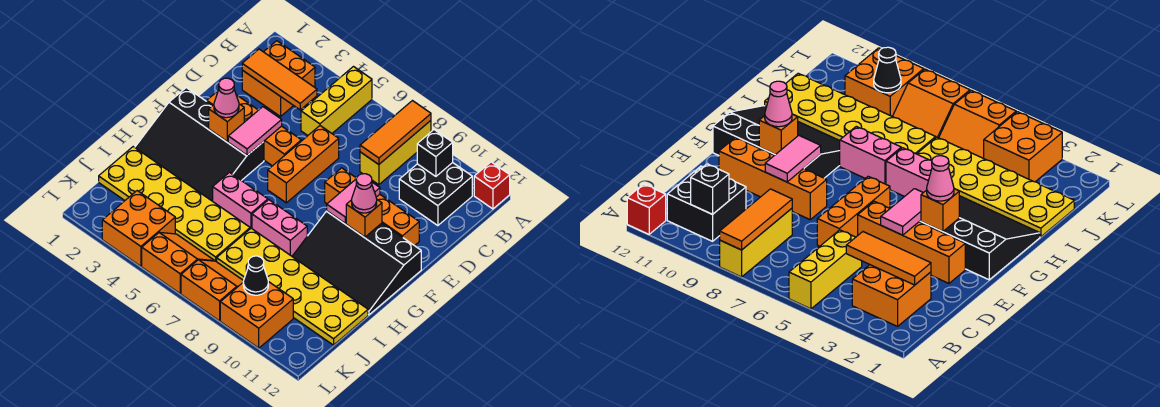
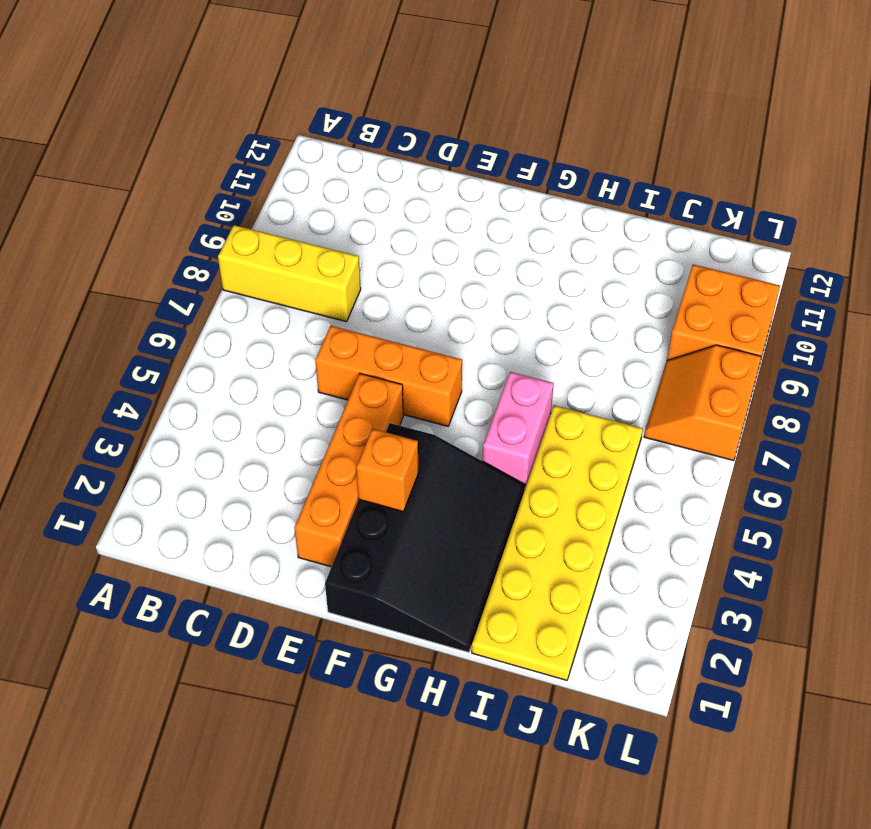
none -> yellow 1x3 brick [301,67,372,135]
none -> red 1x1 brick [474,162,510,209]
none -> orange 2x2 brick [242,41,315,116]

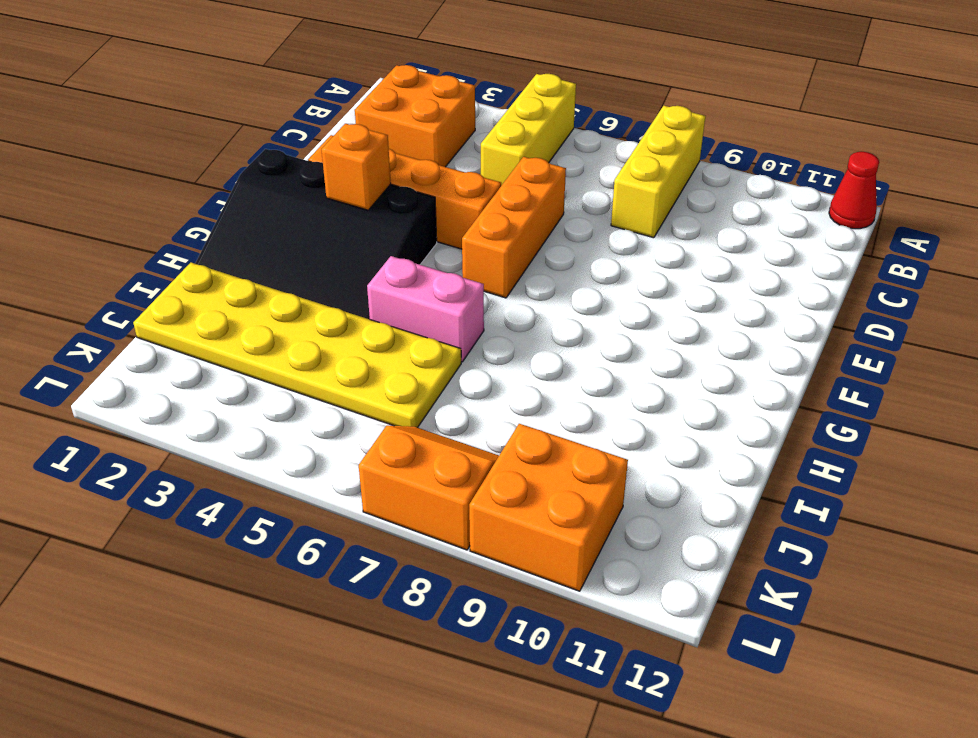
red 1x1 cone [829,152,879,229] -> red 1x1 brick [474,162,510,209]
none -> black 2x2 brick [399,163,472,226]
none -> orange 1x4 brick [325,168,419,246]
none -> black 3x4 slope [292,211,421,315]

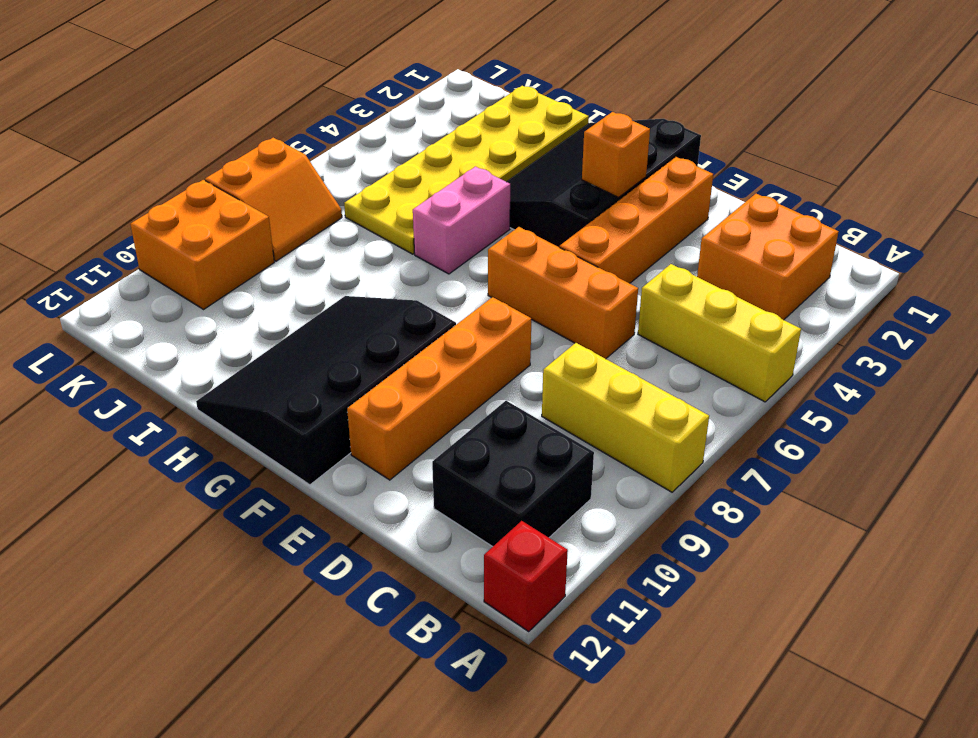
none -> pink 1x2 brick [252,200,307,256]
none -> yellow 2x6 plate [217,228,368,345]
none -> orange 2x2 brick [102,191,175,266]

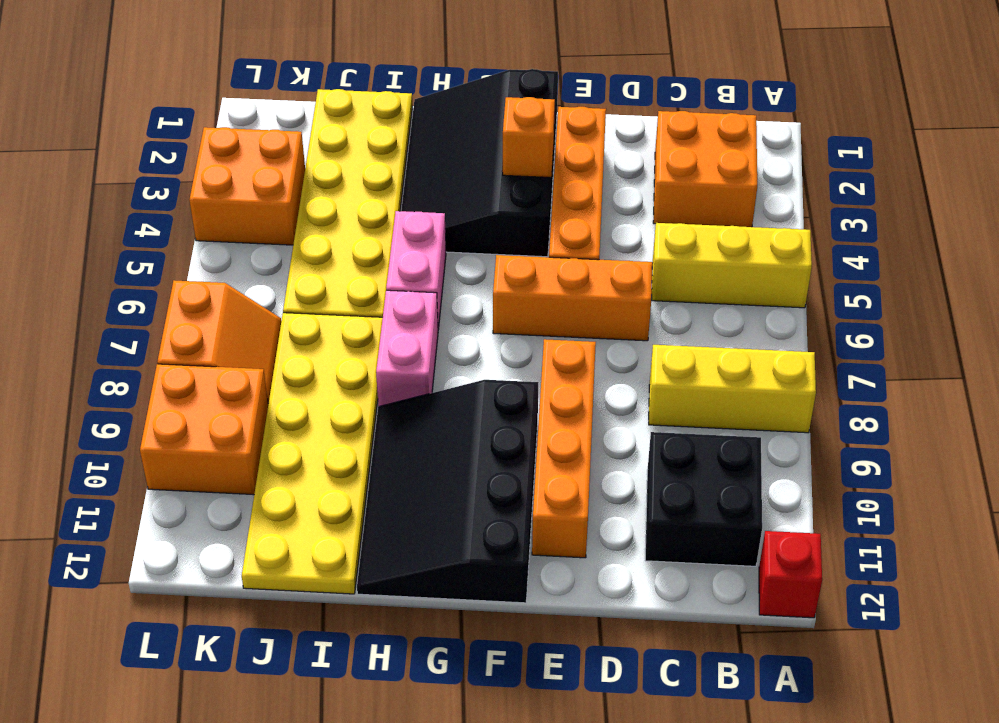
none -> orange 2x2 slope [142,232,214,294]
none -> orange 1x3 tile [360,101,431,164]
none -> black 1x1 brick [417,130,453,176]

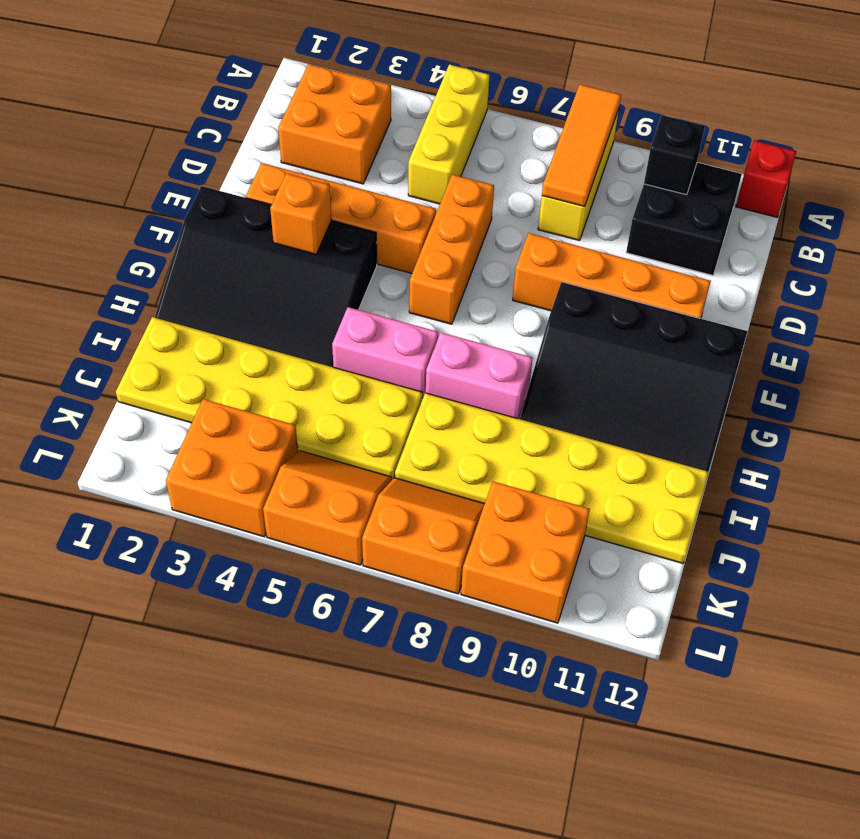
none -> orange 1x3 tile [242,49,317,110]
none -> pink 1x2 tile [228,107,282,155]
none -> pink 1x2 tile [327,180,380,223]

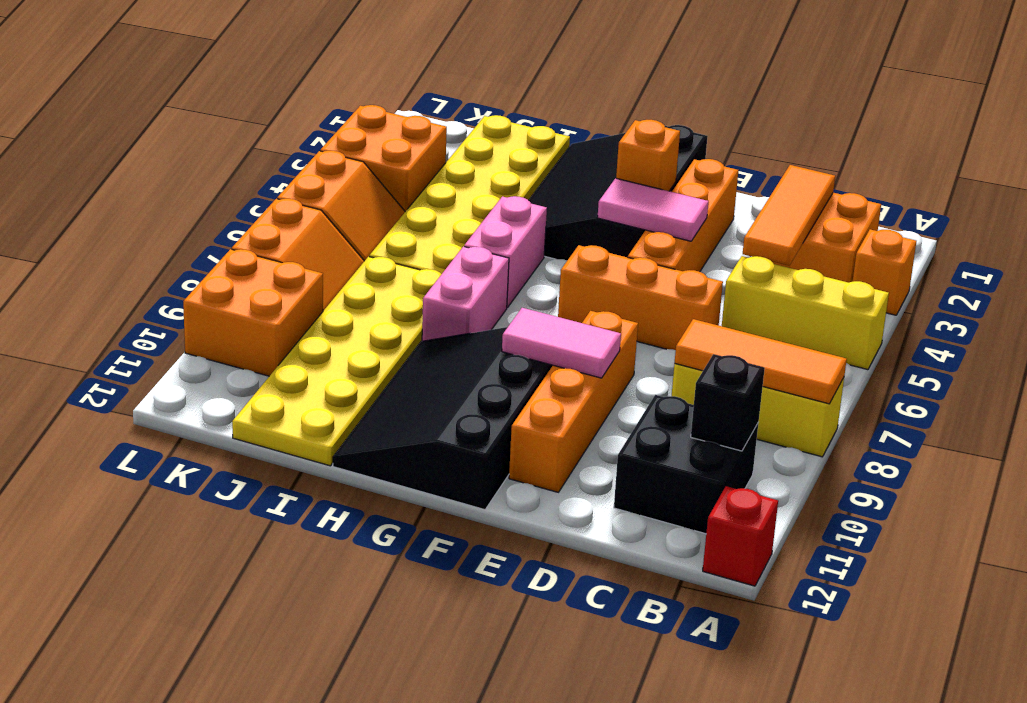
orange 1x1 brick [853,229,916,315] -> orange 1x1 brick moved to [346,200,382,237]
none -> black 1x1 cone [243,256,268,295]
none -> pink 1x1 cone [214,78,239,118]
none -> pink 1x1 cone [352,174,377,213]

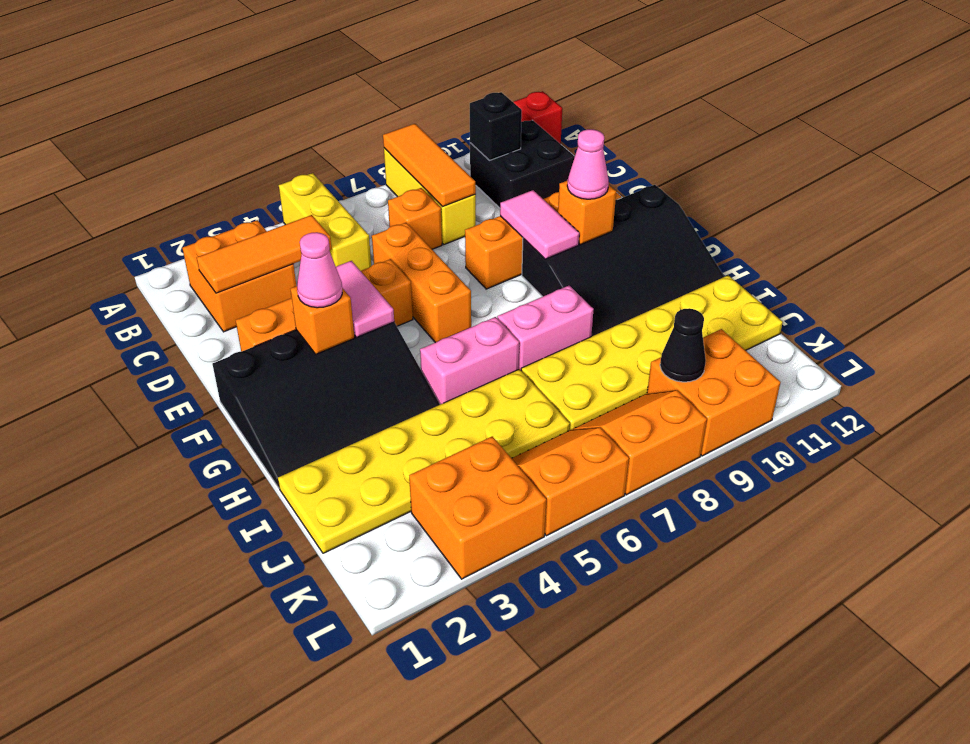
orange 1x1 brick [388,188,442,249] -> none

